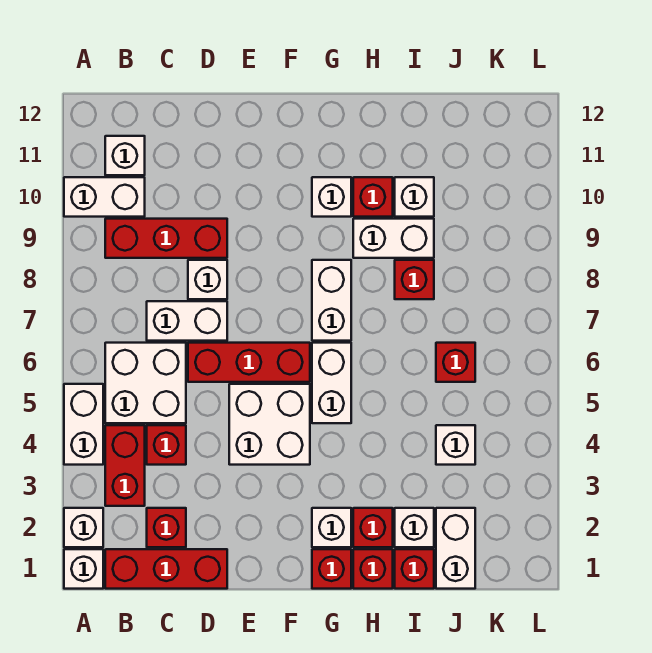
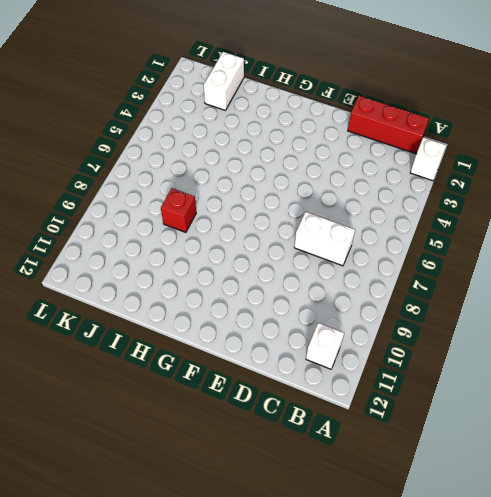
none -> white 1x1 brick [64,549,103,589]
none -> white 1x2 brick [64,384,103,465]
none -> white 1x2 brick [64,177,145,217]
none -> red 1x2 brick [105,425,145,506]

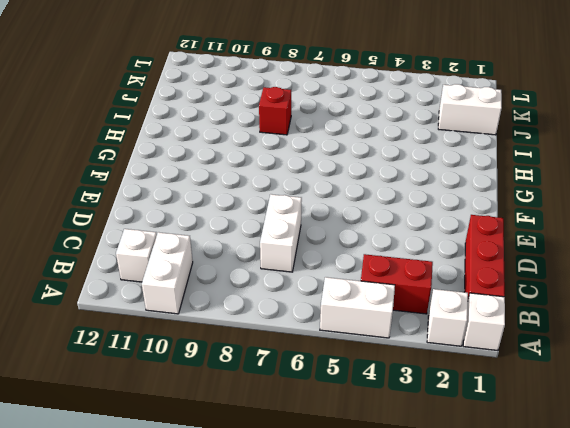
none -> white 2x2 brick [105,343,186,423]
none -> red 1x3 brick [105,219,227,258]
none -> red 1x1 brick [147,508,186,547]
none -> red 1x1 brick [147,425,186,465]

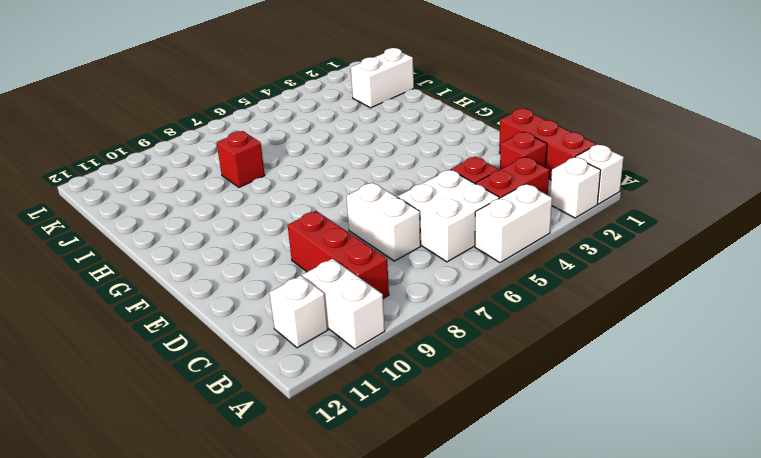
none -> red 1x3 brick [188,343,310,382]
none -> white 1x1 brick [188,260,227,299]
none -> white 2x2 brick [229,384,310,465]
none -> red 1x1 brick [312,549,351,589]

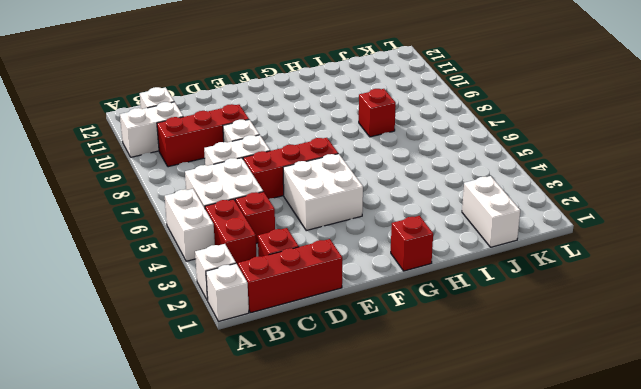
none -> white 1x1 brick [312,508,351,547]
none -> white 1x2 brick [312,343,351,423]
none -> white 1x2 brick [312,260,351,341]
none -> white 1x1 brick [312,177,351,217]

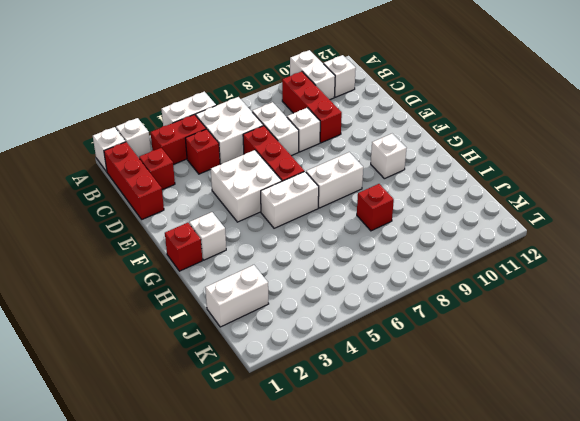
none -> red 1x1 brick [353,549,393,589]
none -> red 1x1 brick [353,508,393,547]
none -> white 1x2 brick [353,219,434,258]
none -> red 1x1 brick [353,177,393,217]

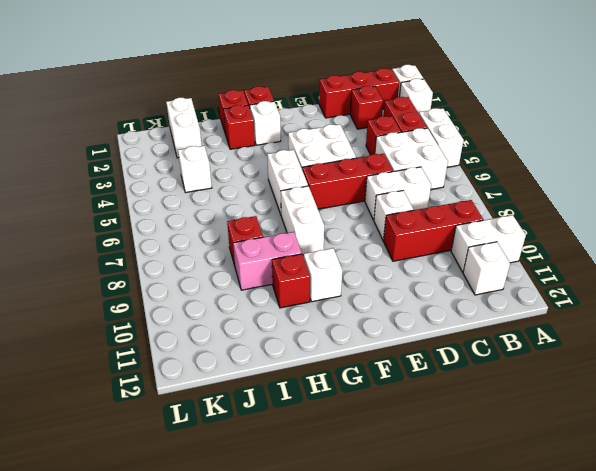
pink 1x2 brick [233,232,302,290] -> white 1x2 brick [353,219,434,258]
none -> red 1x1 brick [395,549,434,589]
none -> white 1x1 brick [395,508,434,547]
none -> white 1x1 brick [395,177,434,217]
none -> red 1x1 brick [436,343,475,382]

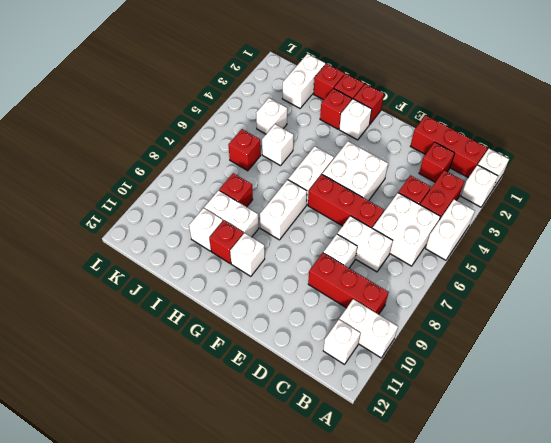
white 1x1 brick [262,124,294,166] -> white 1x1 brick moved to [395,508,434,547]

